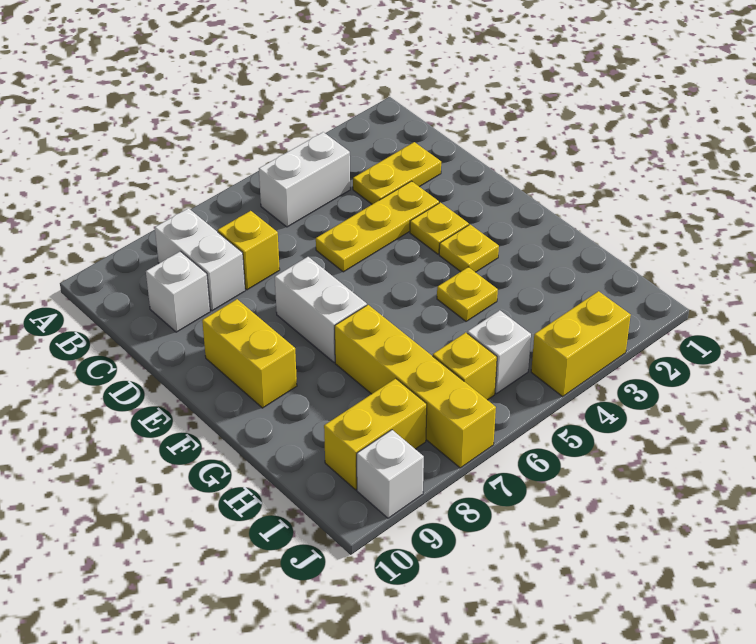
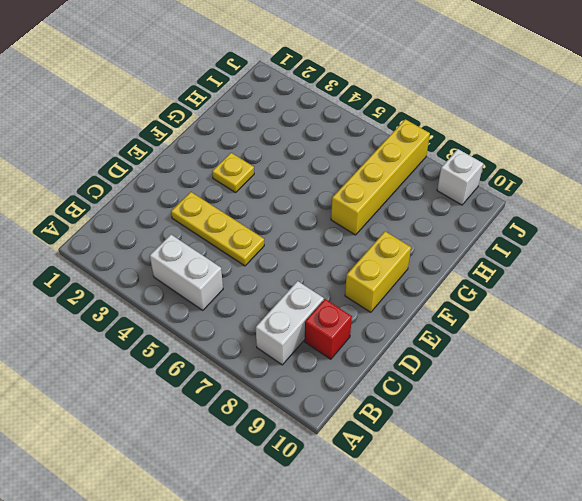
red 1x1 brick [305,299,352,359] -> white 1x1 brick [146,251,210,332]
none -> yellow 1x2 plate [353,142,441,204]
none -> yellow 1x1 brick [218,211,280,290]
none -> yellow 1x1 plate [410,203,469,254]

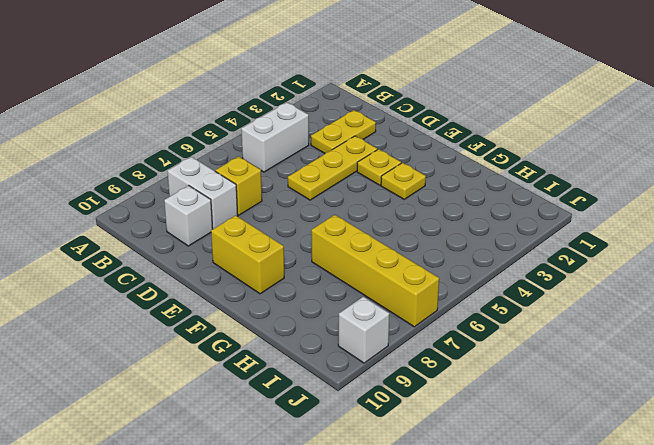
none -> white 1x2 brick [275,257,367,362]
none -> yellow 1x1 plate [437,267,498,321]
none -> white 1x1 brick [467,310,531,394]

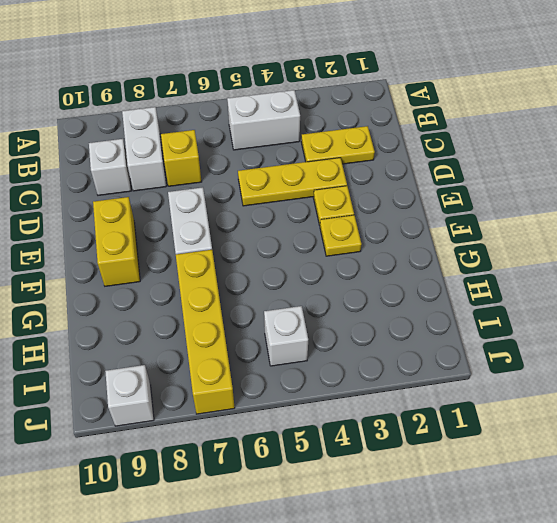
none -> yellow 1x1 plate [437,267,498,321]
none -> yellow 1x1 brick [433,333,497,400]
none -> yellow 1x2 brick [324,378,427,490]

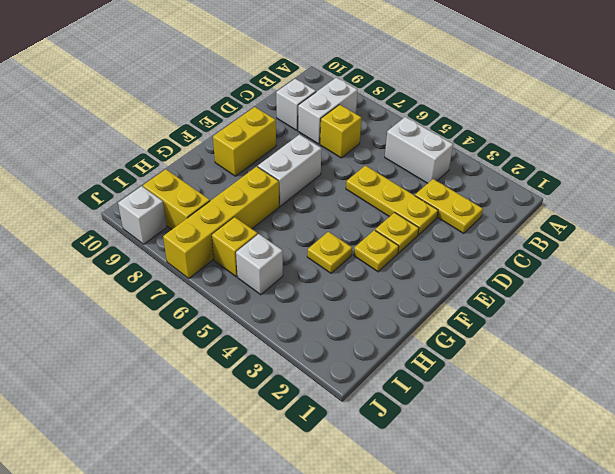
none -> yellow 1x2 brick [531,291,631,396]

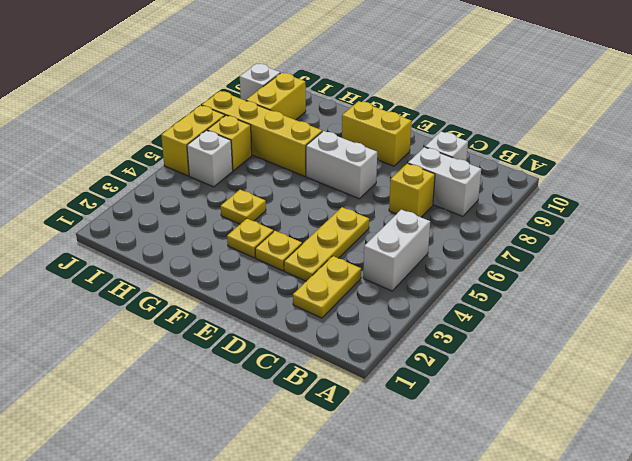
yellow 1x2 brick [161,105,225,176] -> yellow 1x2 brick moved to [531,291,631,396]

